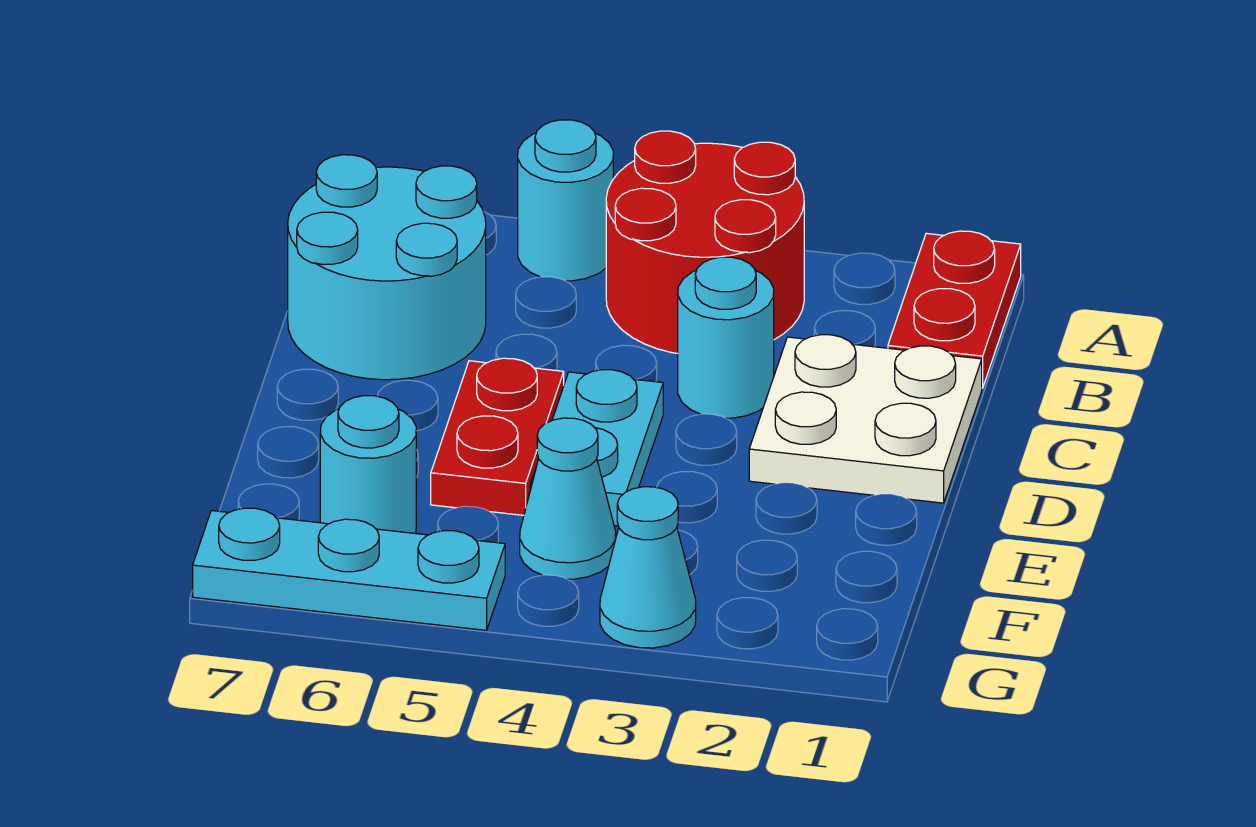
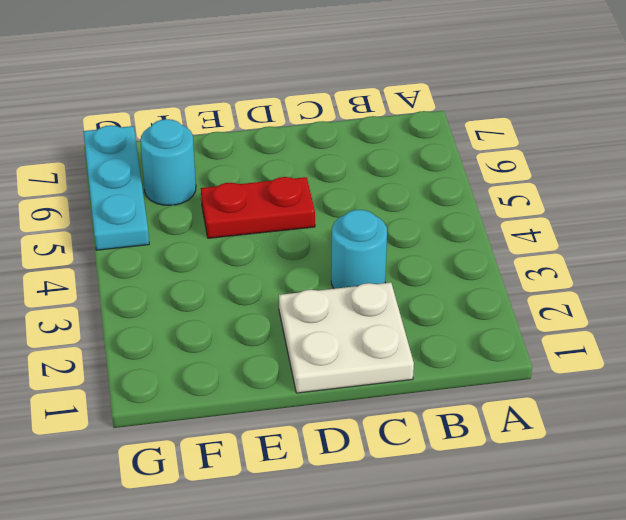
none -> red 1x2 plate [888,231,1021,388]
none -> red 2x2 round brick [606,131,804,354]
none -> cyan 1x1 round brick [518,120,613,281]

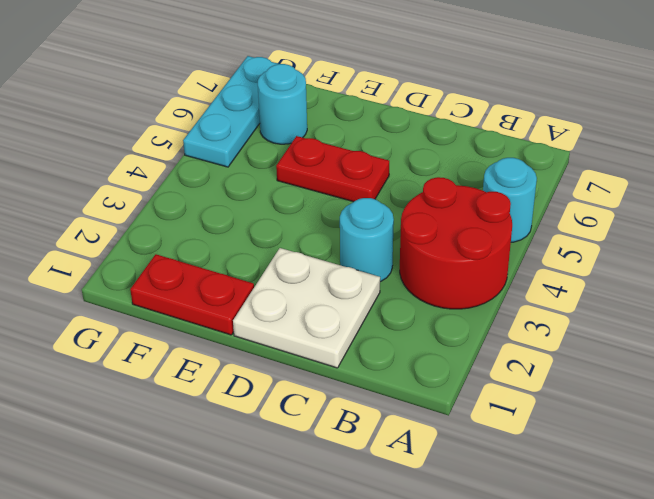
red 1x2 plate [130,254,254,335] -> red 1x2 plate moved to [888,231,1021,388]
none -> cyan 2x2 round brick [288,155,486,380]
none -> cyan 1x2 plate [530,370,663,526]
none -> cyan 1x1 cone [520,418,616,579]

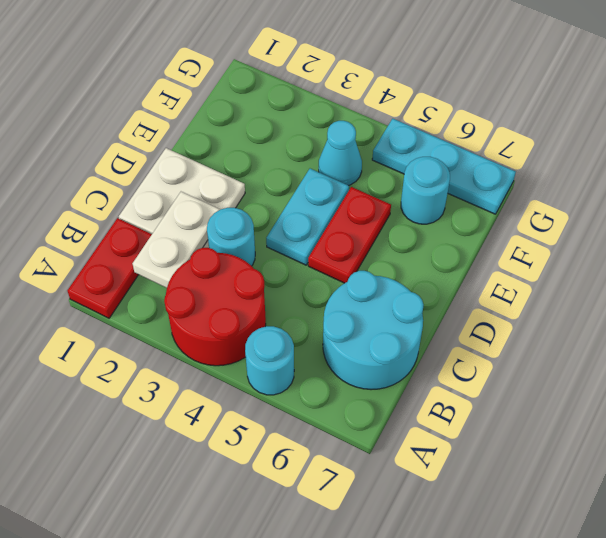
white 1x2 plate [133,192,220,288] -> none
none -> cyan 1x1 cone [600,487,696,648]

